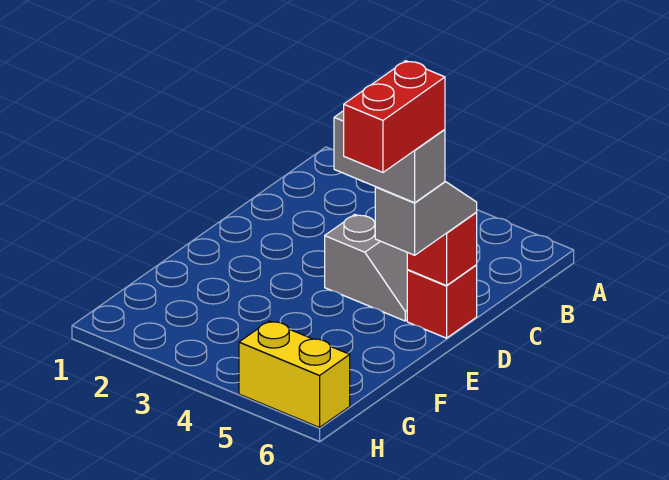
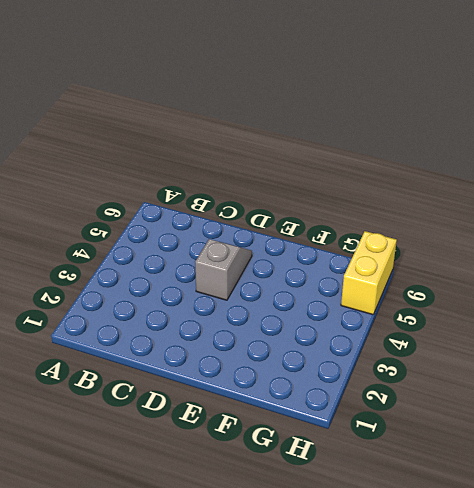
none -> red 1x1 brick [407,265,477,338]
none -> red 1x1 brick [407,213,477,286]

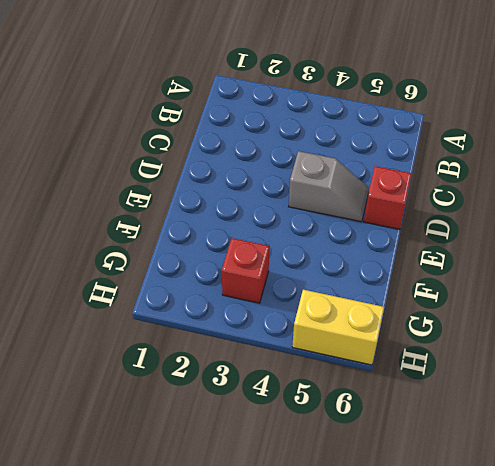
red 1x1 brick [222,238,269,303] -> red 1x1 brick moved to [407,213,477,286]
none -> grey 1x2 slope [375,182,477,255]
none -> grey 1x2 brick [334,111,445,203]

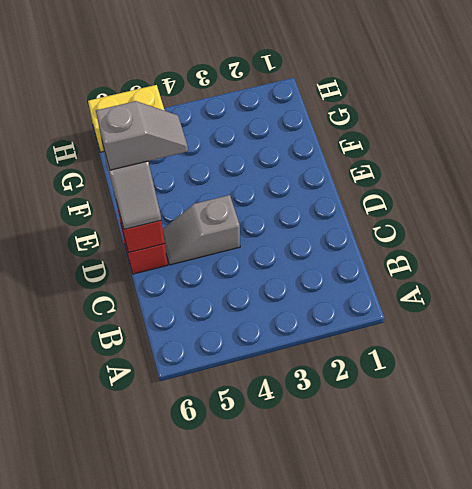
grey 1x2 slope [96,101,188,170] -> grey 1x2 brick [334,111,445,203]
none -> red 1x2 brick [344,61,445,172]

